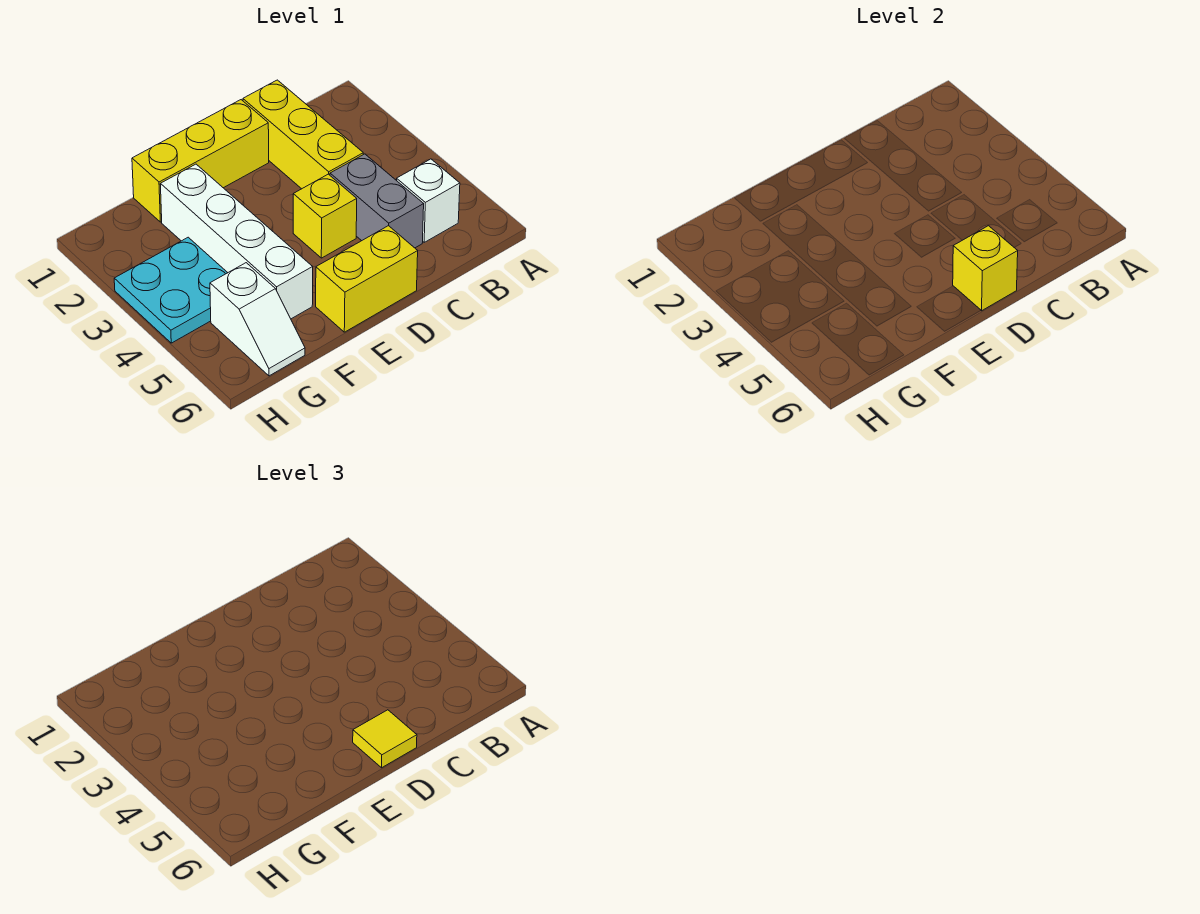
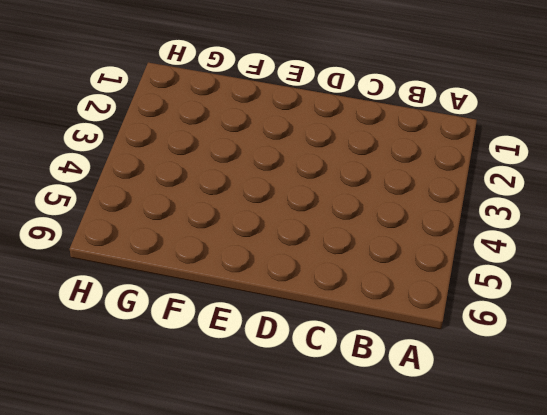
none -> white 1x1 brick [396,159,460,242]
none -> yellow 1x3 brick [243,80,363,189]

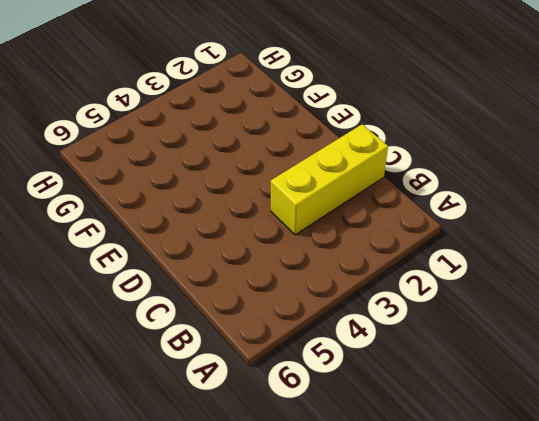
none -> white 1x1 brick [396,159,460,242]
none -> grey 1x2 brick [330,154,424,248]

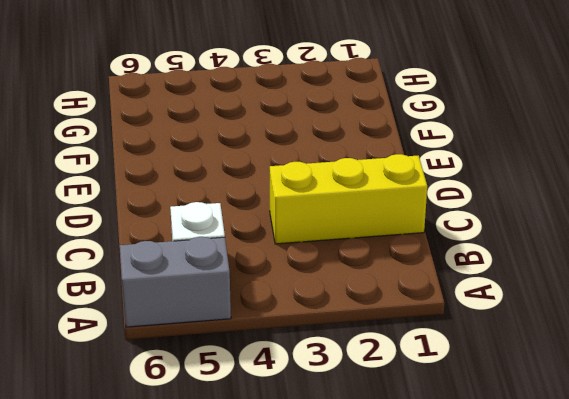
grey 1x2 brick [120,237,231,327] -> grey 1x2 brick moved to [330,154,424,248]
none -> yellow 1x3 brick [132,100,269,222]
none -> yellow 1x1 brick [293,174,357,258]

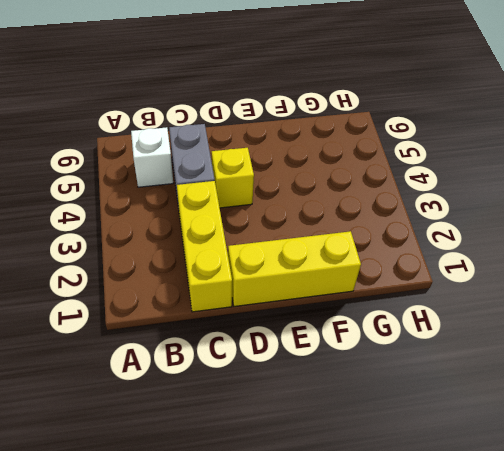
none -> yellow 1x2 brick [316,226,418,332]
none -> white 1x4 brick [160,164,313,319]

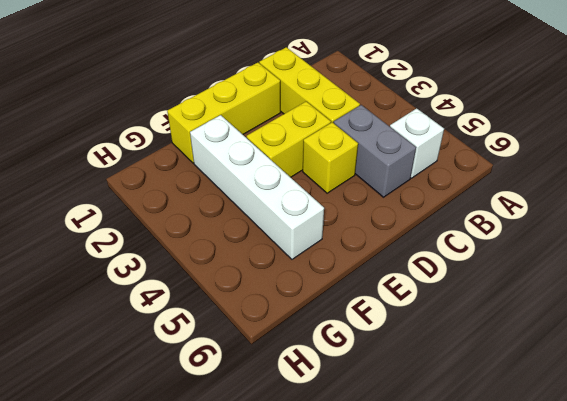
yellow 1x2 brick [246,101,331,177] -> yellow 1x2 brick moved to [316,226,418,332]
none -> cyan 2x2 plate [114,237,228,343]
none -> white 1x2 slope [210,263,305,376]

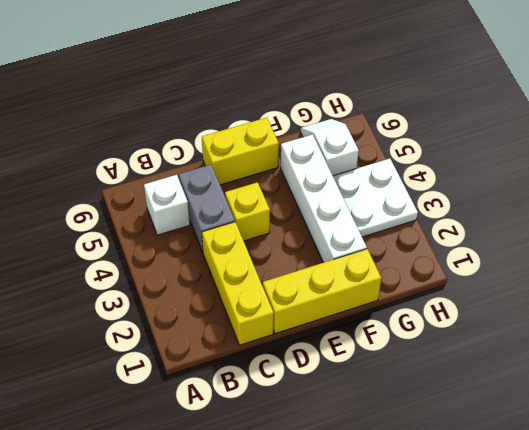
white 2x2 plate [333,159,418,237] -> cyan 2x2 plate [114,237,228,343]
none -> yellow 1x1 brick [953,226,1018,311]
none -> yellow 1x1 tile [353,710,417,768]

